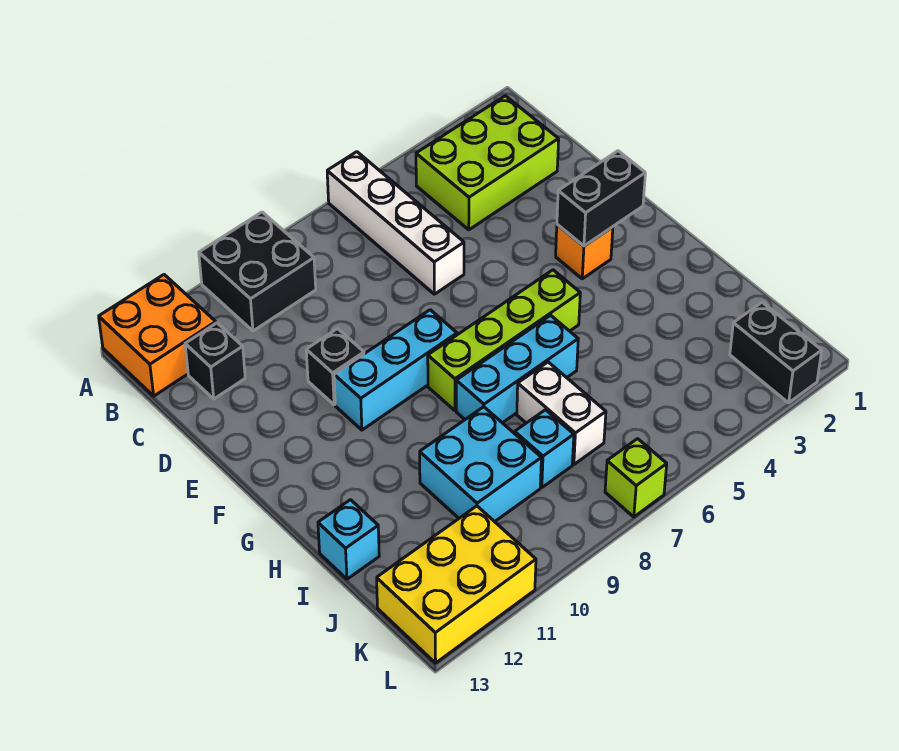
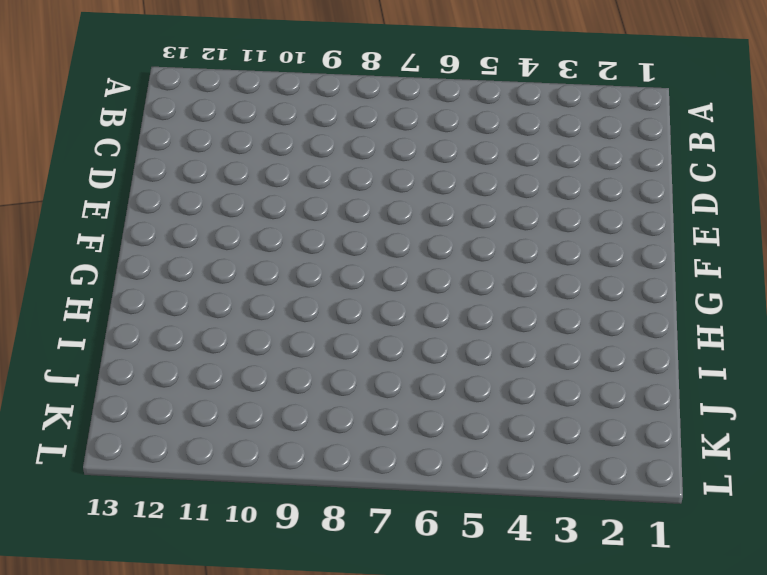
none -> white 1x4 brick [327,152,464,294]
none -> black 2x2 brick [199,212,316,331]
none -> orange 2x2 brick [99,275,216,396]

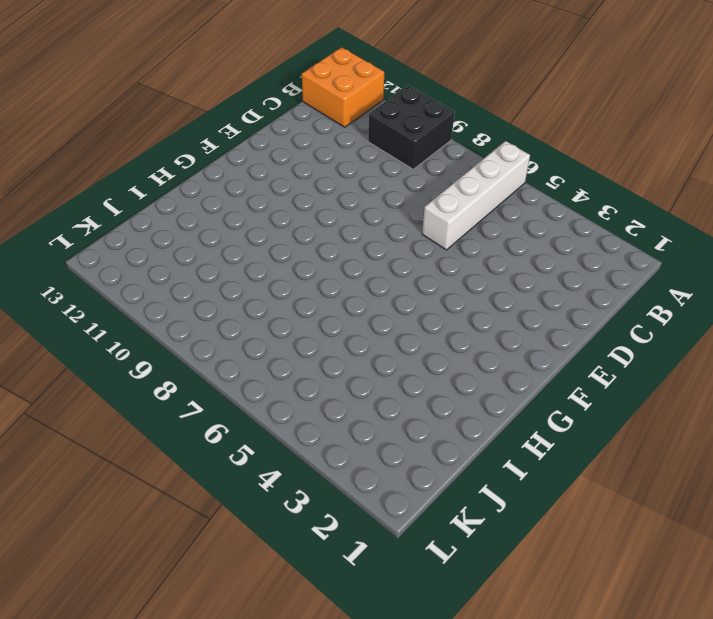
none -> lime 2x3 brick [416,96,559,230]
none -> black 1x1 brick [185,323,245,399]
none -> black 1x1 brick [306,329,364,405]

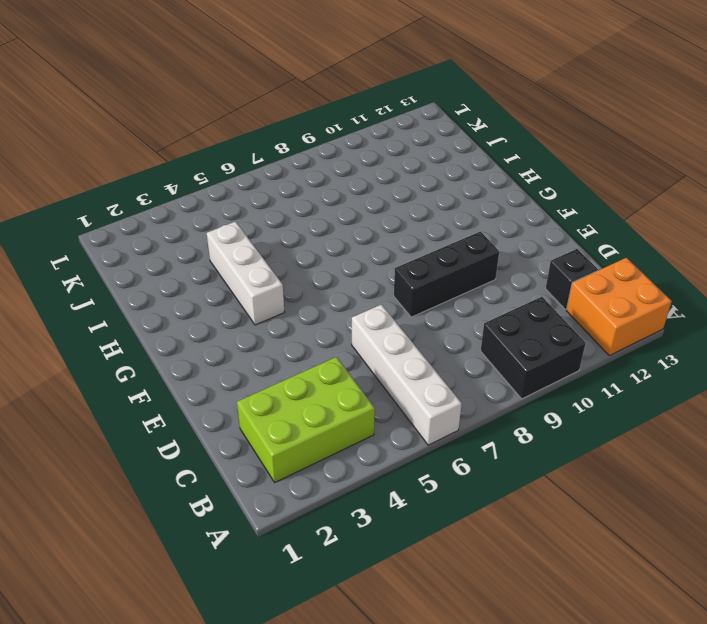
black 1x3 brick [394,231,499,317] -> black 1x1 brick [306,329,364,405]
white 1x3 brick [207,222,284,325] -> none
none -> orange 1x1 brick [556,225,613,279]
none -> cyan 1x3 brick [334,310,457,430]
none -> lime 1x4 brick [428,270,580,410]

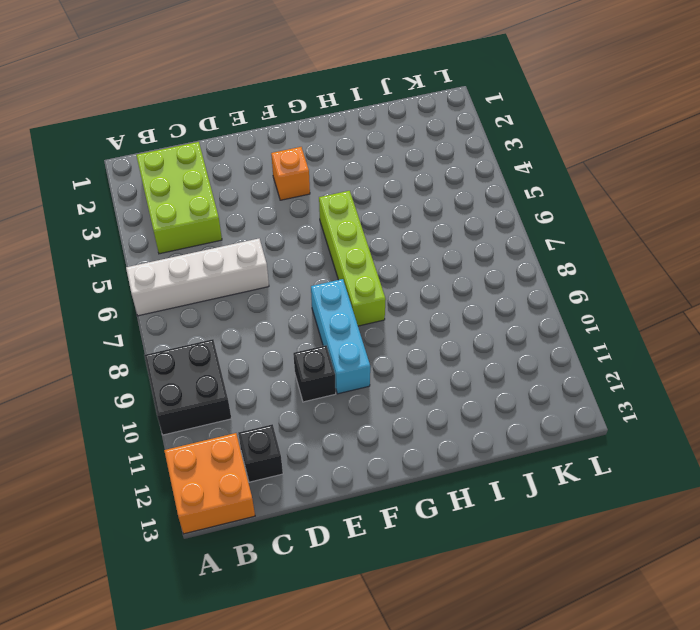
none -> cyan 1x3 brick [456,315,578,423]
none -> white 1x2 brick [517,362,606,465]
none -> cyan 2x2 brick [420,407,541,522]

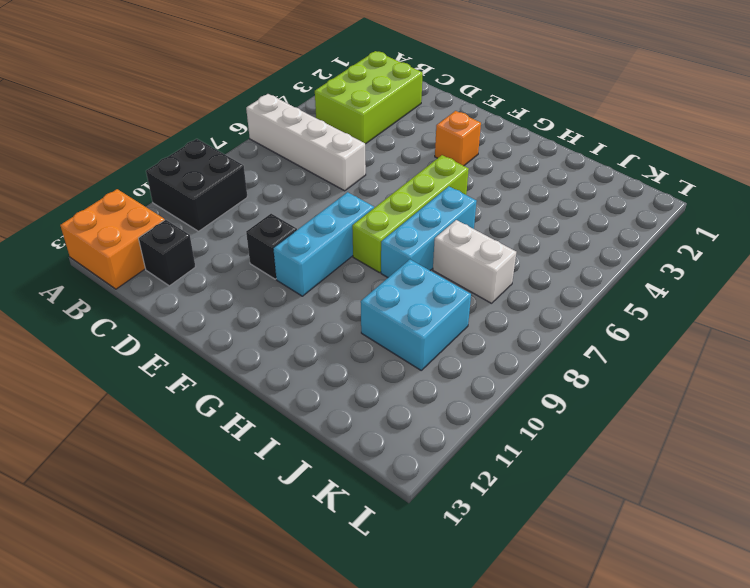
none -> cyan 1x1 brick [318,500,379,579]
none -> cyan 1x1 brick [515,410,574,488]
none -> black 1x2 brick [730,302,822,403]

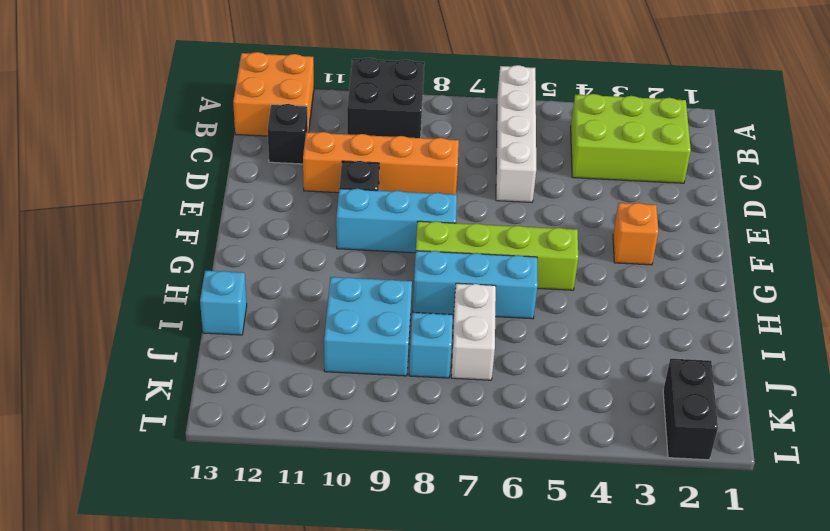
orange 1x4 brick [303,132,459,195] -> none
none -> yellow 2x3 brick [377,506,536,663]
none -> lime 1x1 brick [605,439,667,517]
none -> black 1x2 brick [557,151,645,246]

